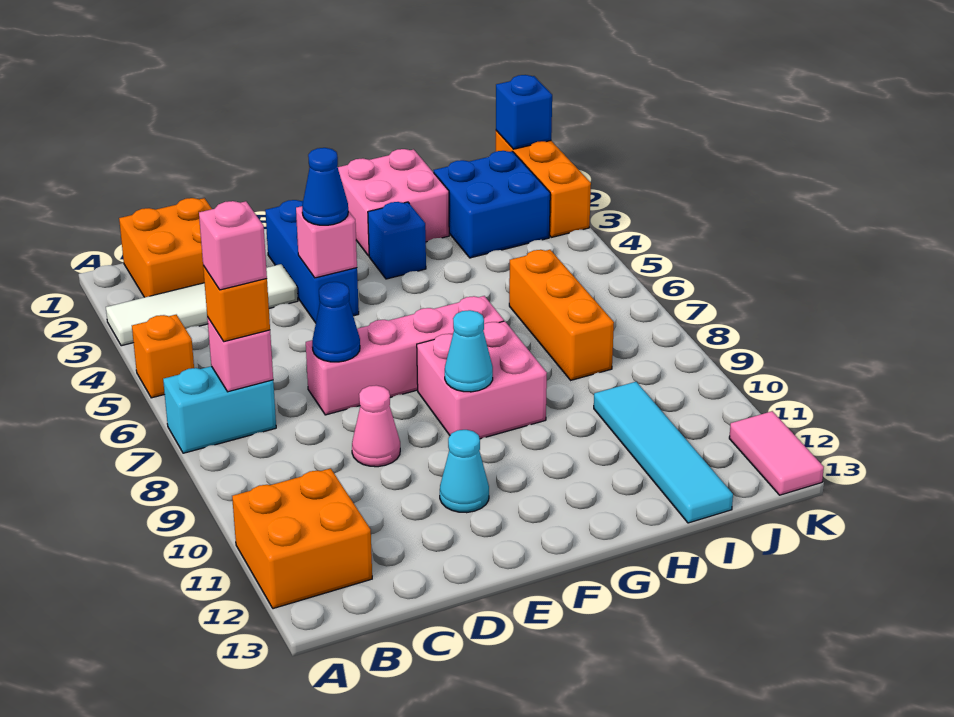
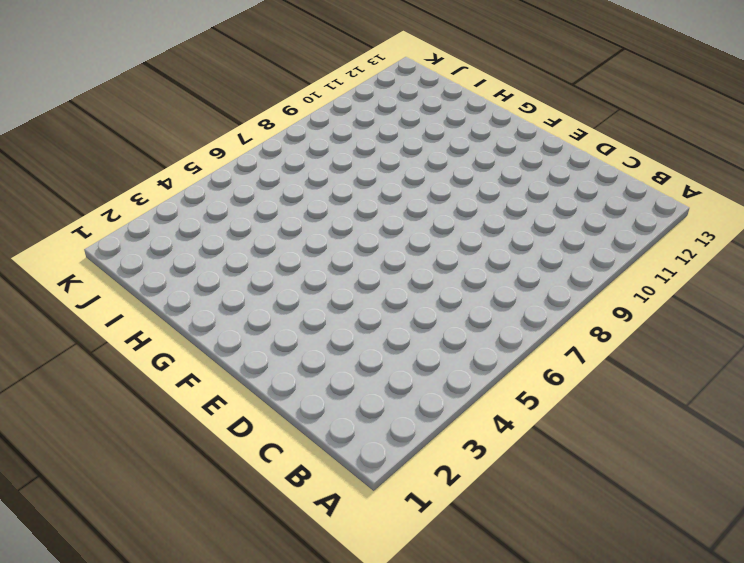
none -> white 1x4 tile [106,264,298,346]
none -> orange 1x1 brick [132,315,194,398]
none -> cyan 1x2 brick [163,366,276,453]

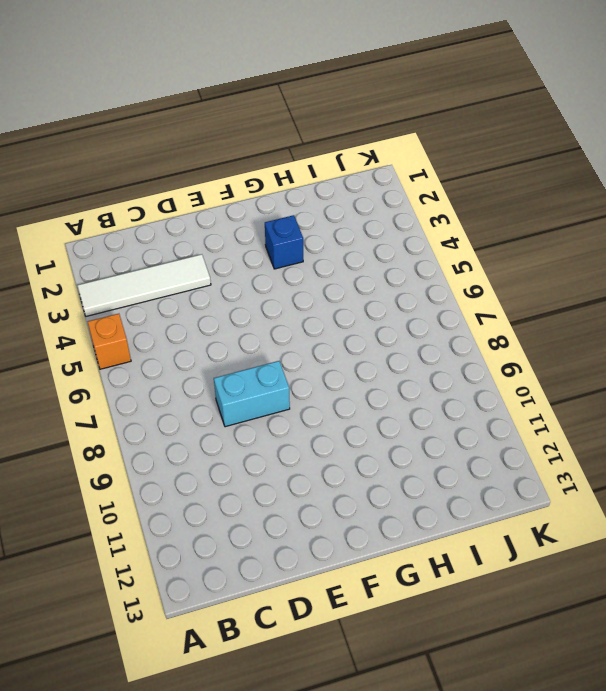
cyan 1x2 brick [214,361,290,427] -> cyan 1x2 brick moved to [163,366,276,453]
none -> orange 2x2 brick [232,468,372,609]
none -> orange 2x2 brick [119,198,212,297]
none -> pink 1x4 brick [306,296,504,415]

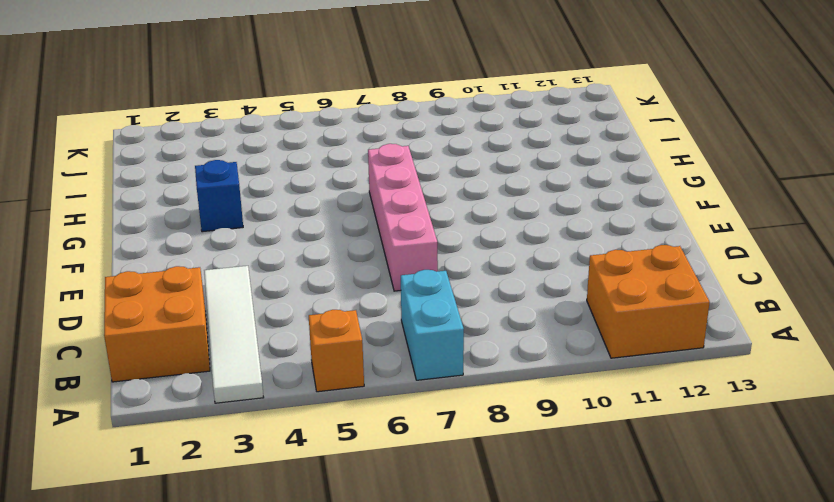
none -> pink 1x1 cone [352,385,400,467]
none -> blue 1x3 brick [265,200,359,323]
none -> cyan 1x1 cone [440,430,489,513]

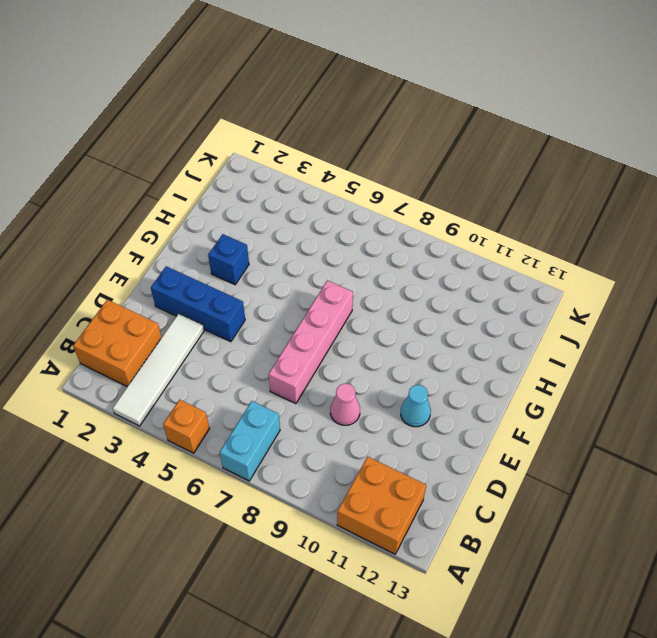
none -> pink 2x2 brick [417,321,547,439]
none -> pink 2x2 brick [338,149,449,256]
none -> blue 2x2 brick [434,151,550,258]

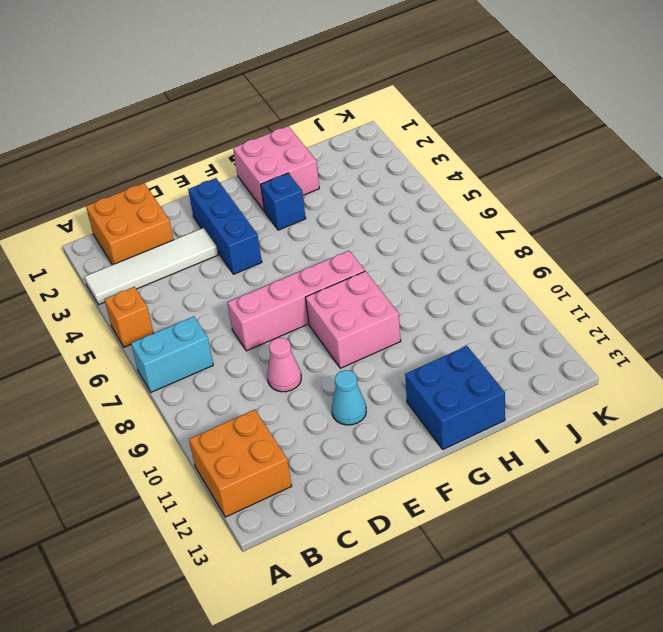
blue 2x2 brick [405,346,505,449] -> blue 2x2 brick moved to [434,151,550,258]
none -> orange 1x3 brick [509,250,614,380]
none -> cyan 1x4 tile [594,382,733,523]
none -> orange 1x3 brick [496,131,591,237]

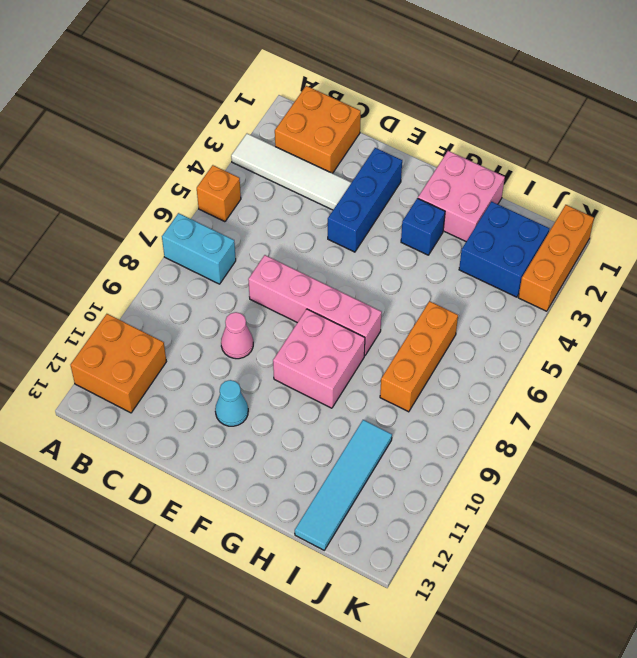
none -> pink 1x2 tile [729,411,824,495]
none -> pink 1x1 brick [207,317,273,392]
none -> blue 1x1 cone [312,282,360,362]

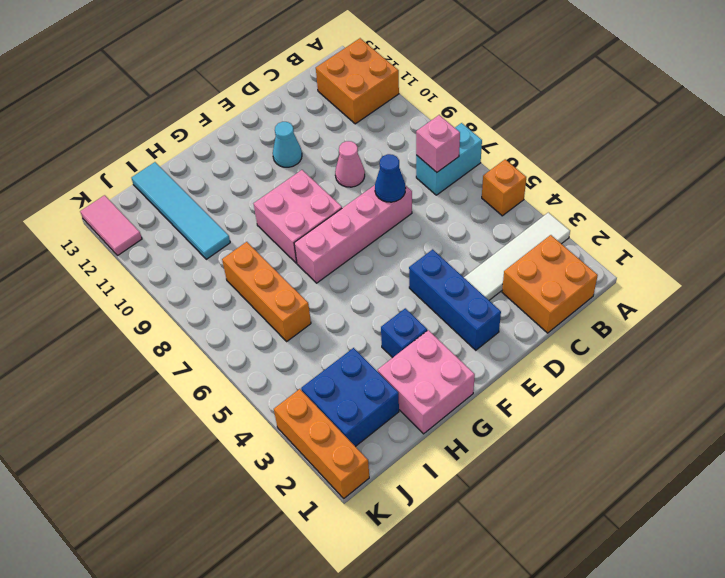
none -> pink 1x1 brick [296,206,357,278]
none -> cyan 1x1 cone [445,310,493,392]
none -> blue 1x1 brick [496,75,552,149]

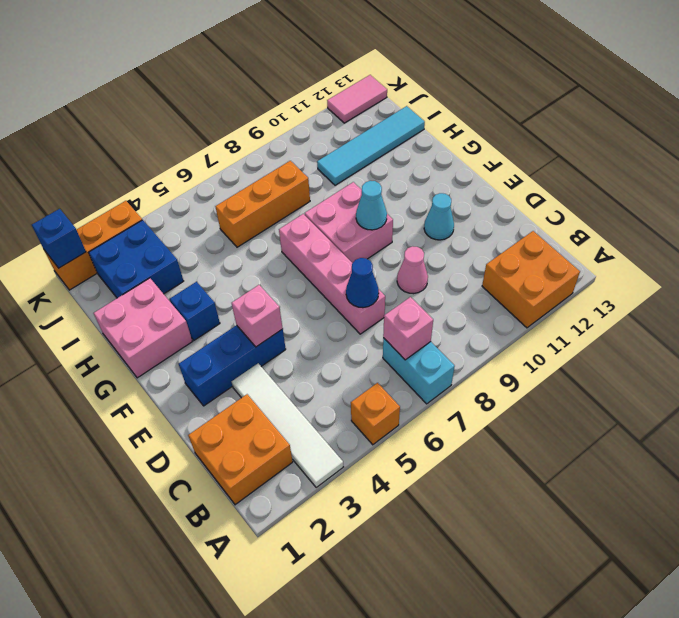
none -> orange 1x1 brick [203,266,270,342]
none -> blue 1x1 cone [302,148,348,225]
none -> pink 1x1 brick [199,201,267,290]

